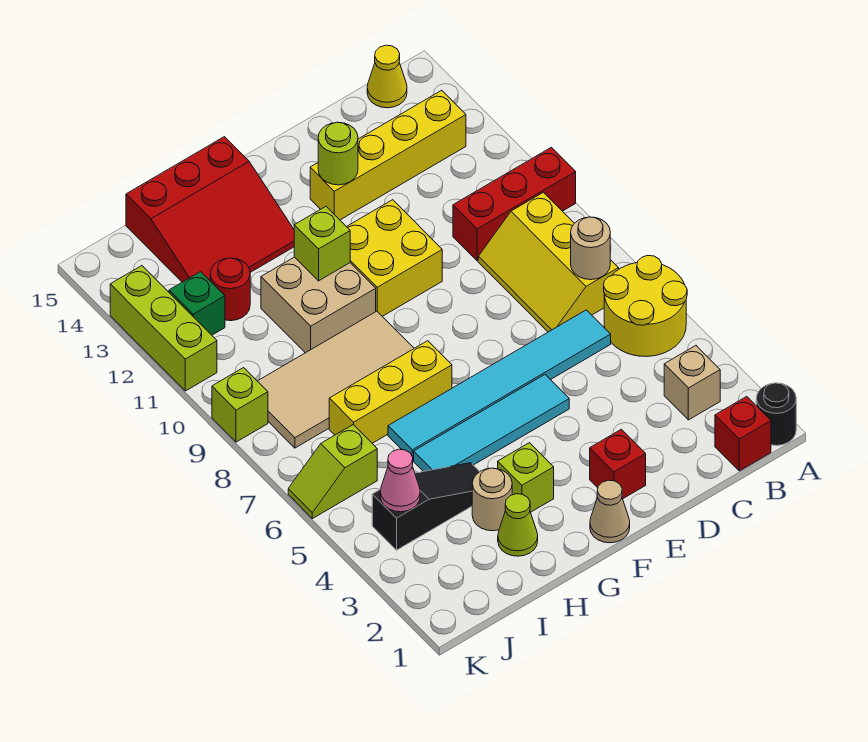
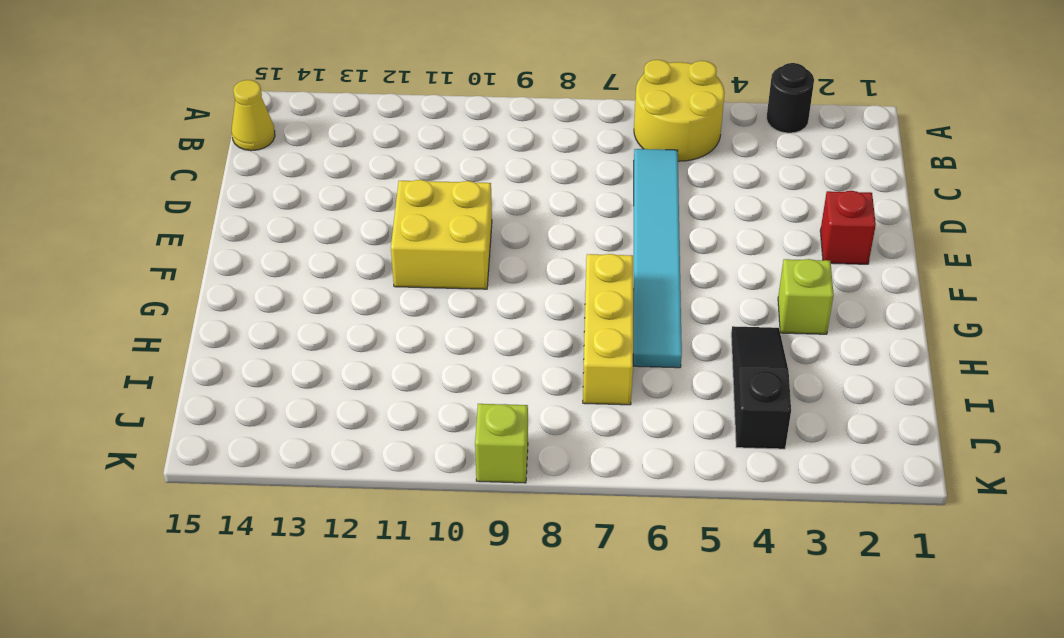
black 1x1 round brick [767,63,814,133] -> black 1x1 round brick moved to [756,383,796,446]
none -> red 1x3 brick [453,147,576,261]
none -> red 1x1 brick [715,397,771,471]
none -> tan 1x1 brick [664,346,720,420]
none -> yellow 2x3 slope [478,192,619,332]

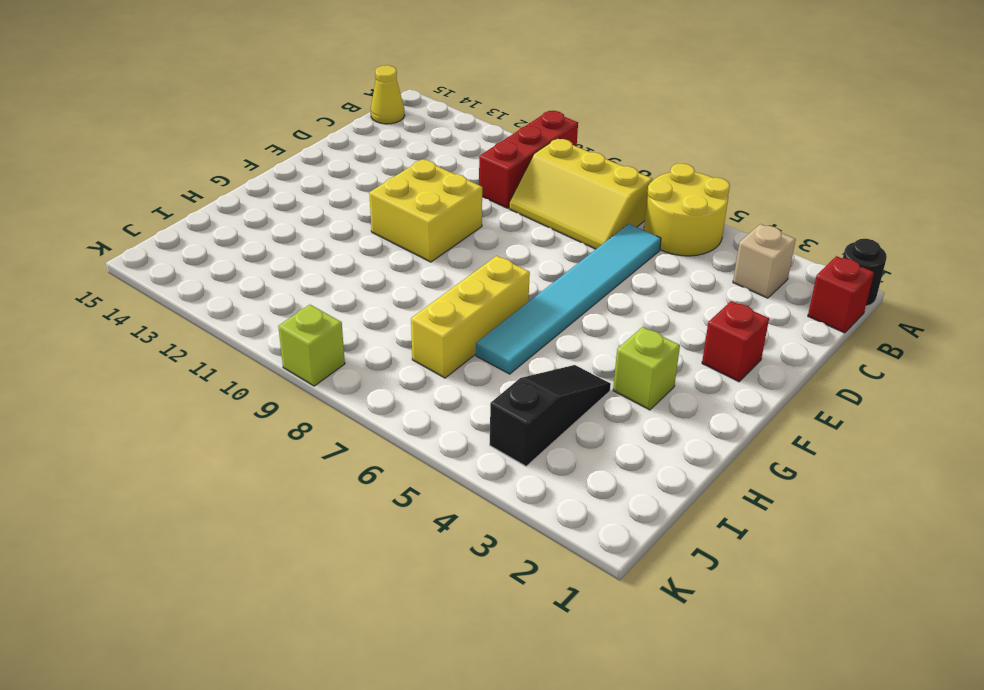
none -> yellow 1x4 brick [310,90,466,220]
none -> cyan 1x4 tile [414,375,569,472]
none -> tan 1x1 cone [590,480,630,543]
none -> tan 2x4 tile [258,311,414,448]

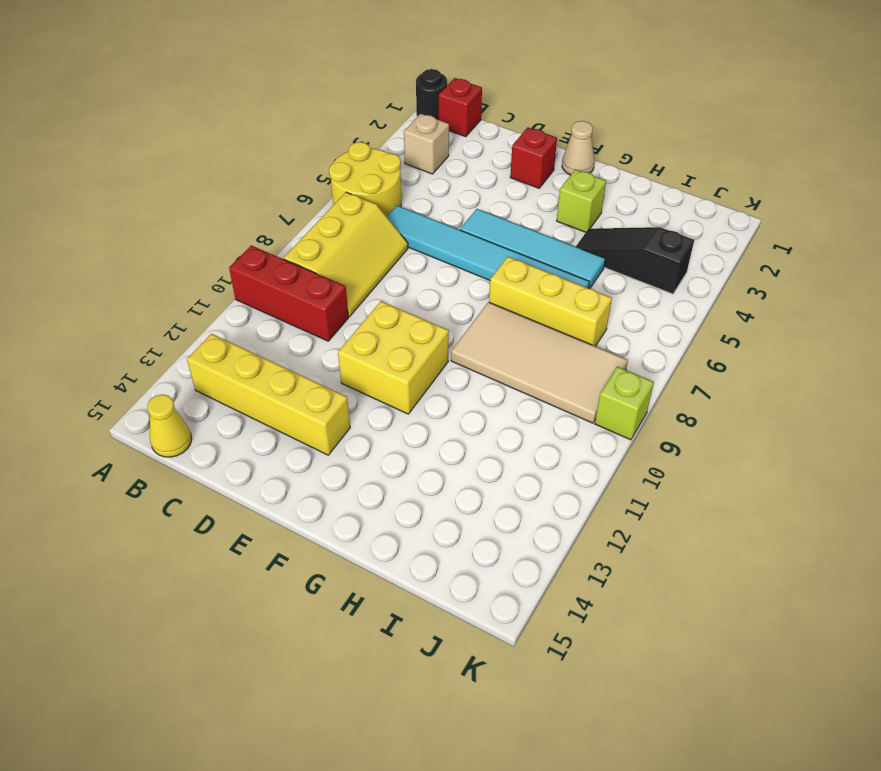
none -> tan 2x2 brick [261,257,376,353]
none -> red 3x3 slope [126,137,294,282]
none -> lime 1x1 cone [498,494,538,556]
none -> tan 1x1 round brick [472,468,512,531]

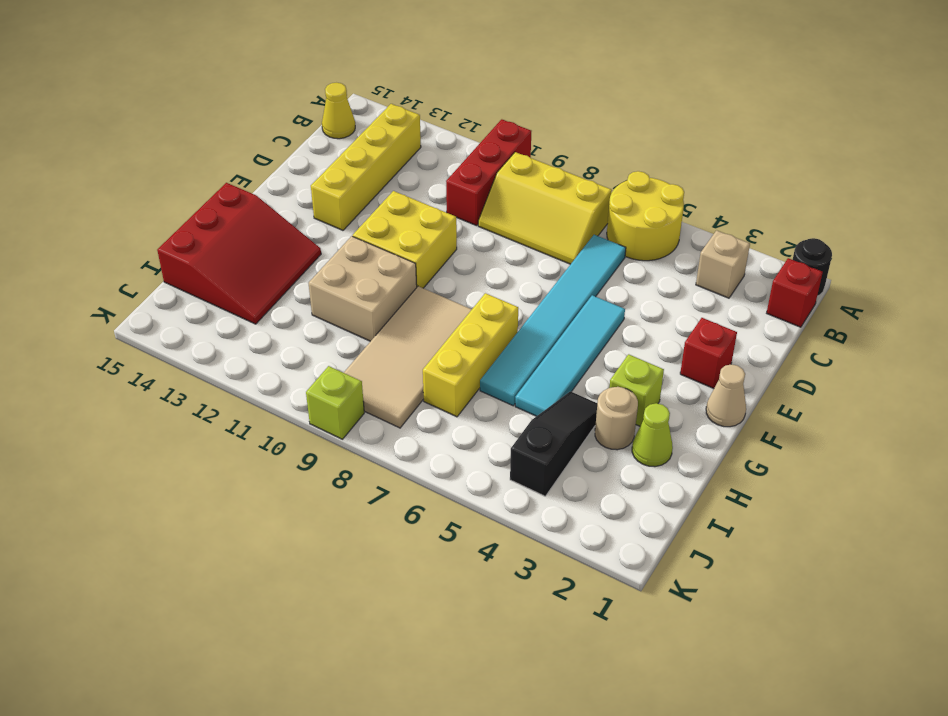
none -> red 1x1 round brick [210,258,250,321]
none -> lime 1x2 slope [288,425,377,519]
none -> green 1x1 brick [169,272,225,335]
none -> lime 1x3 brick [110,266,217,391]

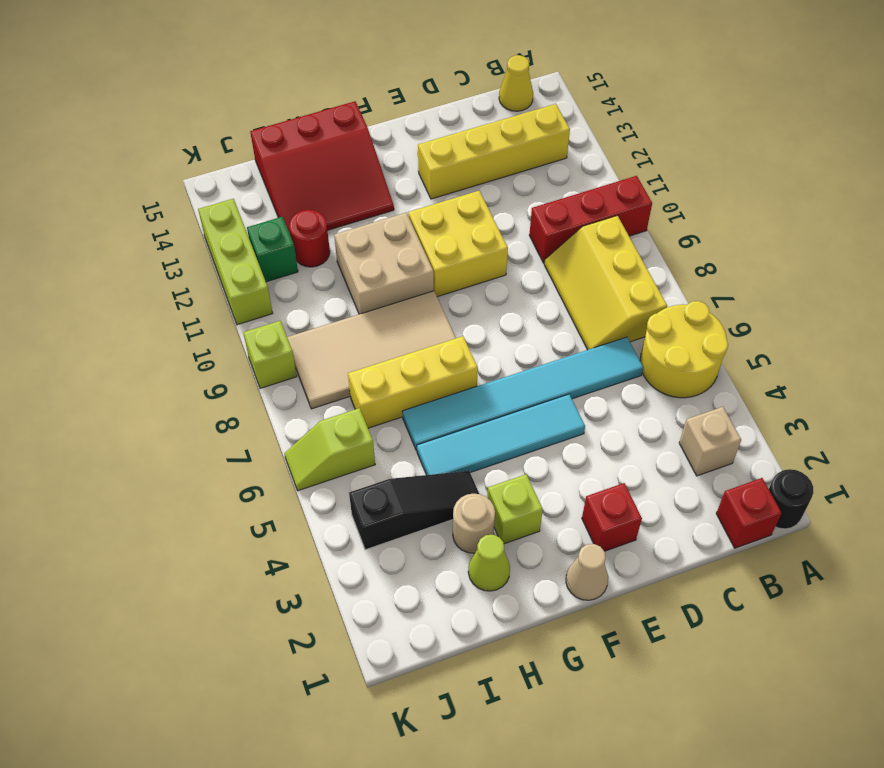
none -> tan 1x1 round brick [571,217,610,280]
none -> lime 1x1 round brick [318,122,358,185]
none -> lime 1x1 brick [294,207,350,281]
none -> pink 1x1 cone [380,449,420,512]

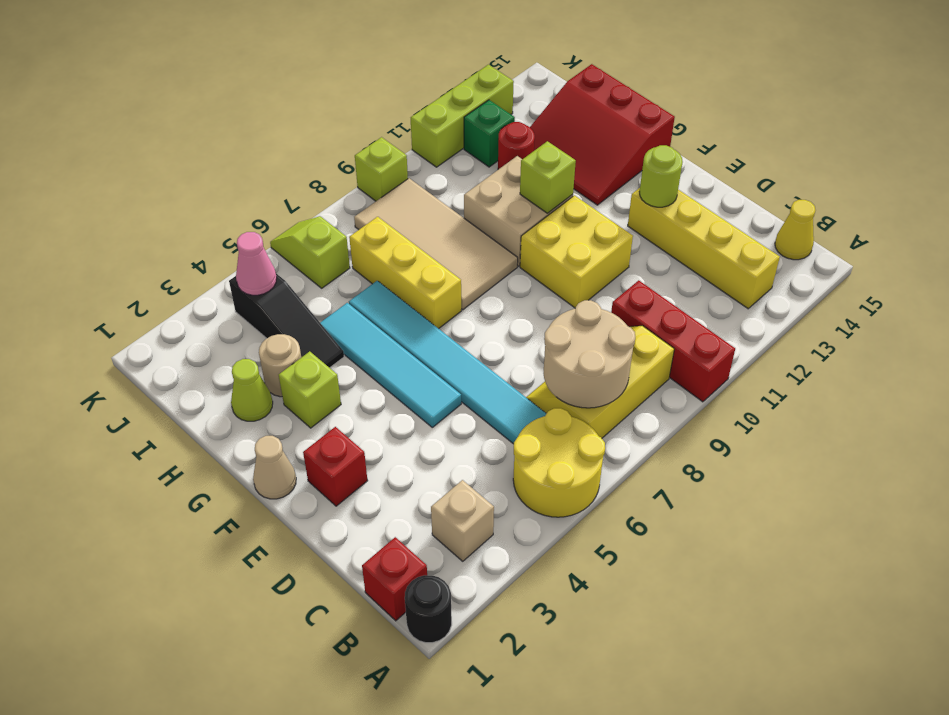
tan 2x2 round brick [543,300,635,408] -> tan 1x1 round brick [571,217,610,280]

